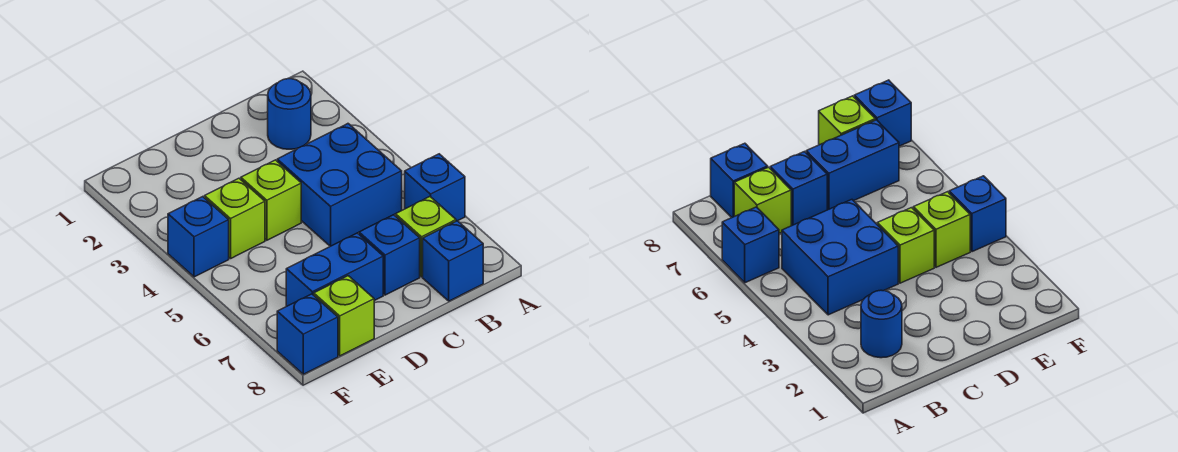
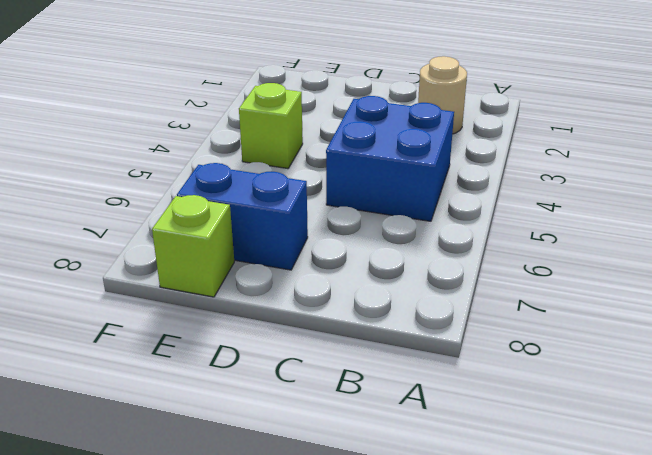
tan 1x1 round brick [418,56,467,134] -> blue 1x1 round brick [268,79,311,149]
none -> blue 1x1 brick [405,154,465,221]
none -> lime 1x1 brick [396,197,456,277]
none -> blue 1x1 brick [423,221,483,301]

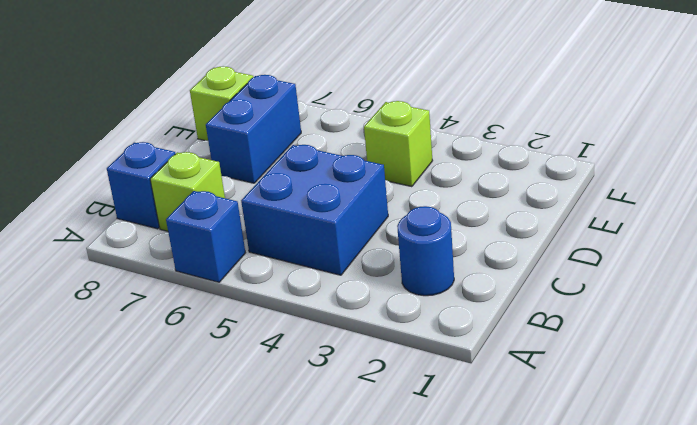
none -> blue 1x1 brick [359,215,420,295]
none -> lime 1x1 brick [241,160,301,240]
none -> blue 1x1 brick [168,197,229,277]

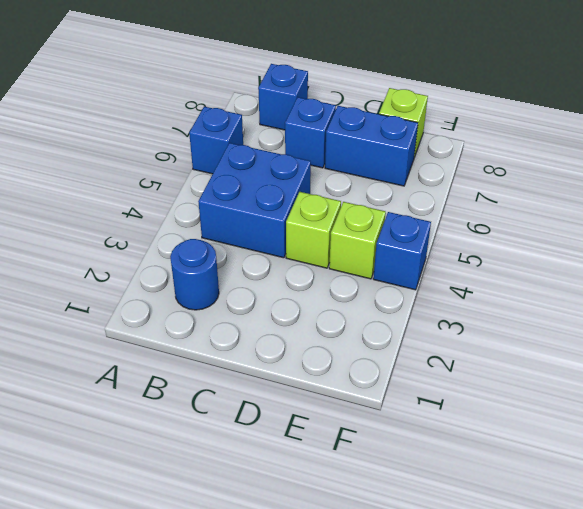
none -> lime 1x1 brick [396,197,456,277]
none -> blue 1x1 brick [277,294,338,374]

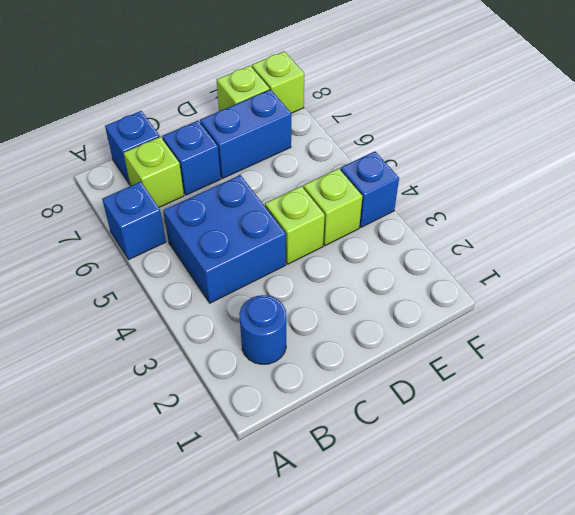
lime 1x1 brick [252,51,304,113] -> blue 1x1 brick [277,294,338,374]

